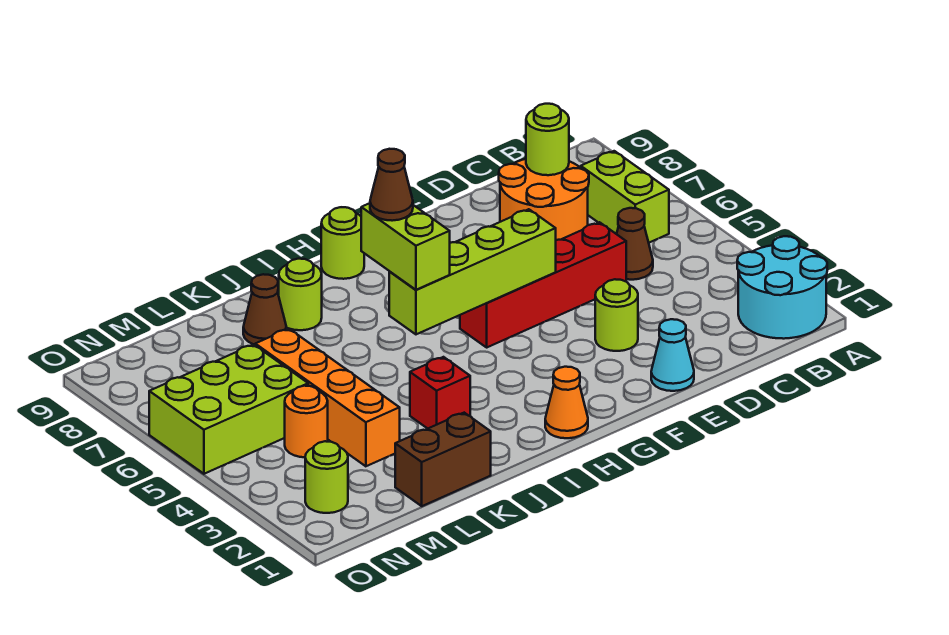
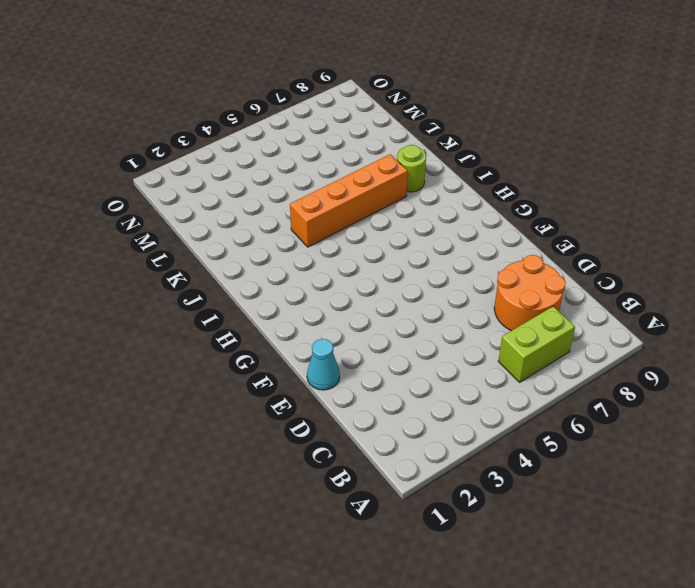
orange 1x4 brick [290,154,408,247] -> orange 1x4 brick moved to [255,329,400,466]
none -> cyan 2x2 round brick [737,236,827,339]
none -> brown 1x1 cone [617,208,653,280]
none -> red 1x4 brick [460,222,626,347]

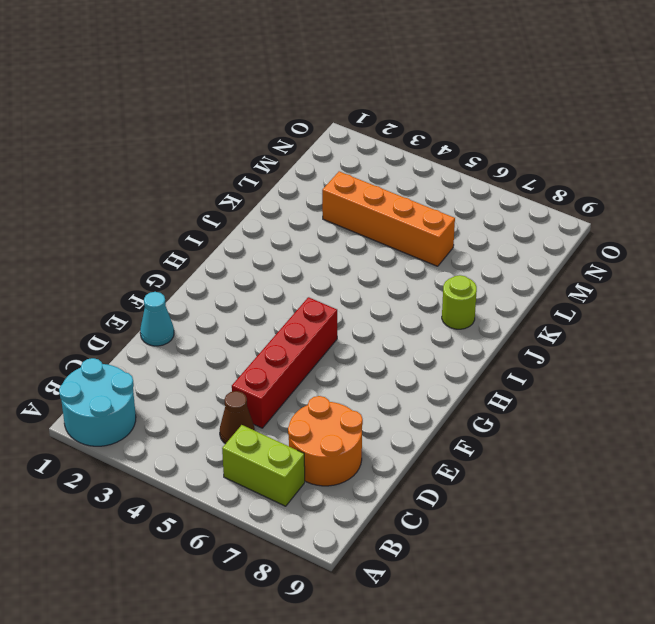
none -> lime 1x1 round brick [595,279,638,351]
none -> orange 1x1 cone [545,367,588,438]
none -> lime 1x1 round brick [321,207,364,279]

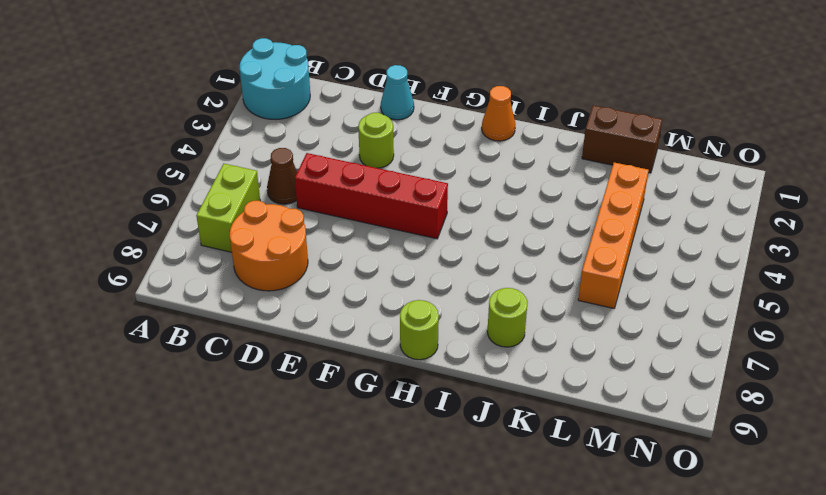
none -> red 1x1 brick [410,357,470,429]
none -> brown 1x1 cone [243,274,286,345]
none -> orange 1x1 round brick [285,386,328,457]

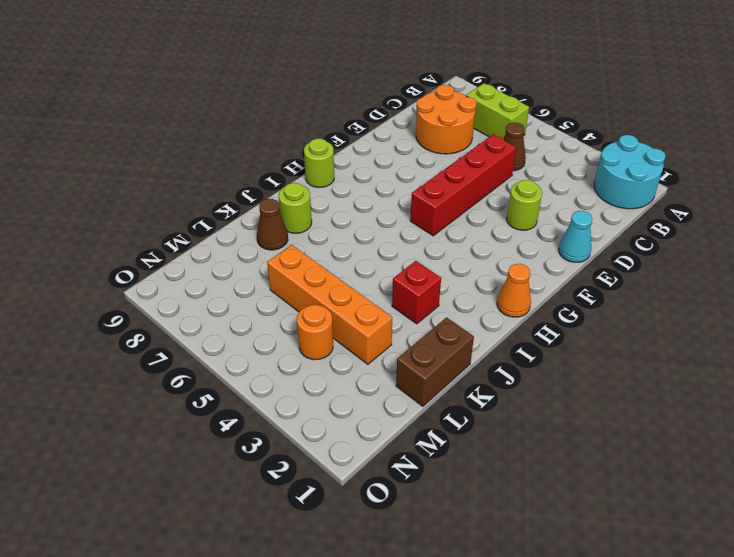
none -> lime 2x3 brick [149,344,308,474]
none -> lime 1x1 round brick [305,441,348,513]
none -> lime 1x1 round brick [526,104,569,175]

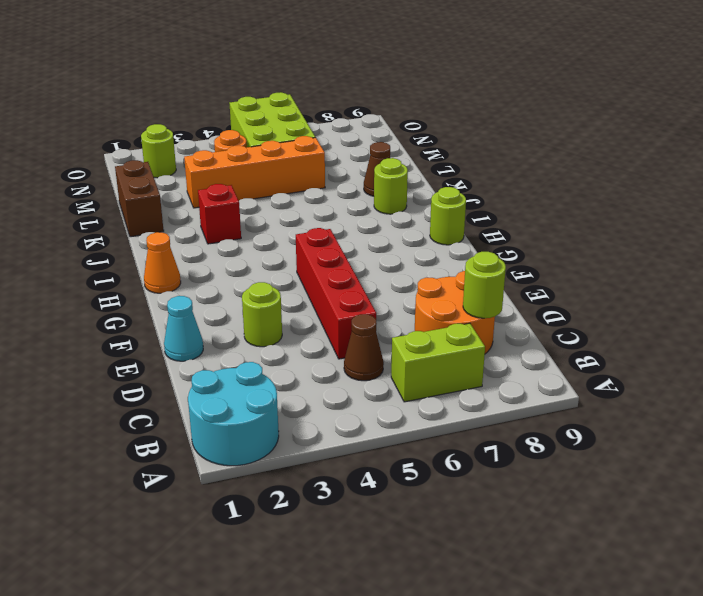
none -> lime 1x4 brick [389,209,556,334]
none -> lime 1x2 brick [361,203,450,290]
none -> brown 1x1 cone [370,149,413,221]

